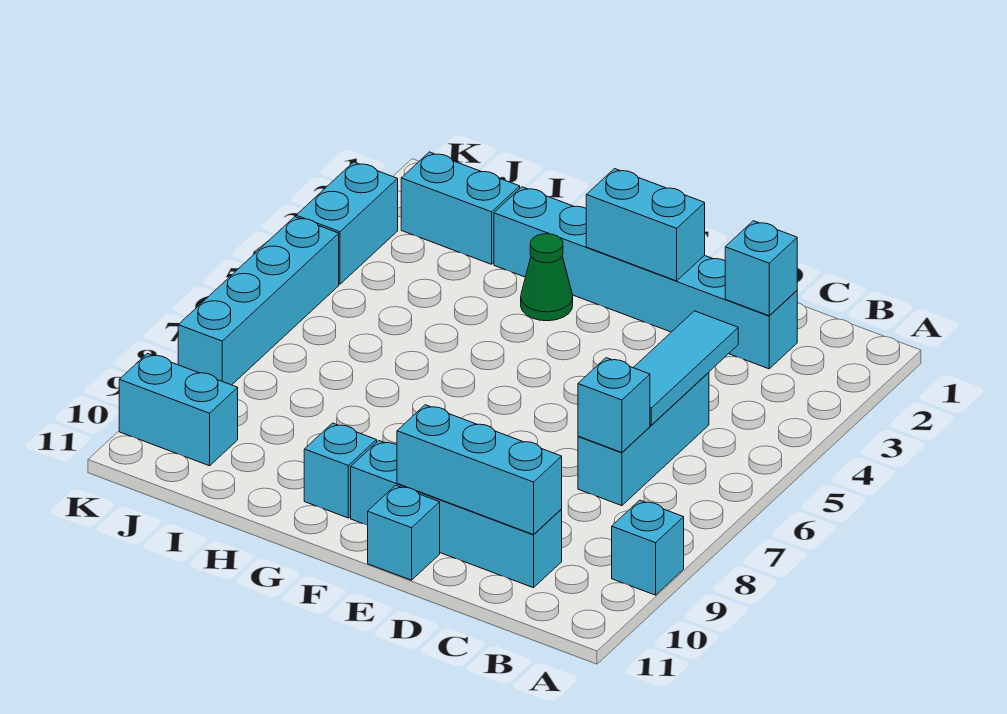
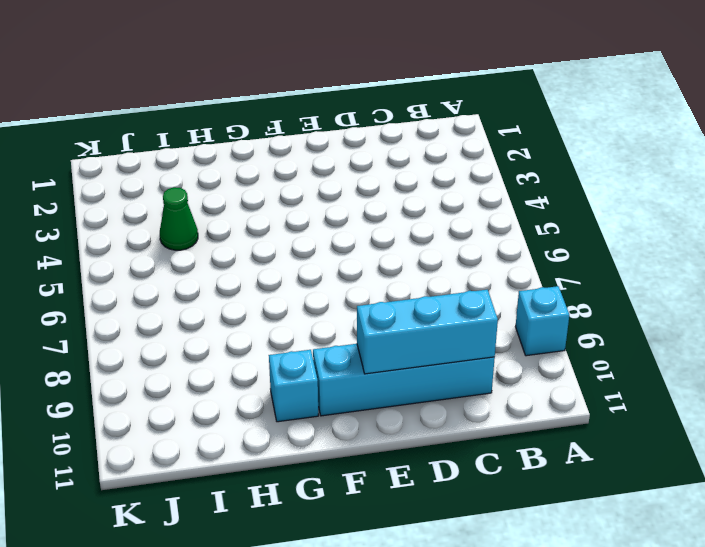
green 1x1 cone [160,187,198,250] -> green 1x1 cone moved to [521,234,573,321]
none -> cyan 1x6 brick [494,187,797,369]
none -> cyan 1x3 brick [578,372,709,506]
none -> cyan 1x1 brick [368,485,440,580]

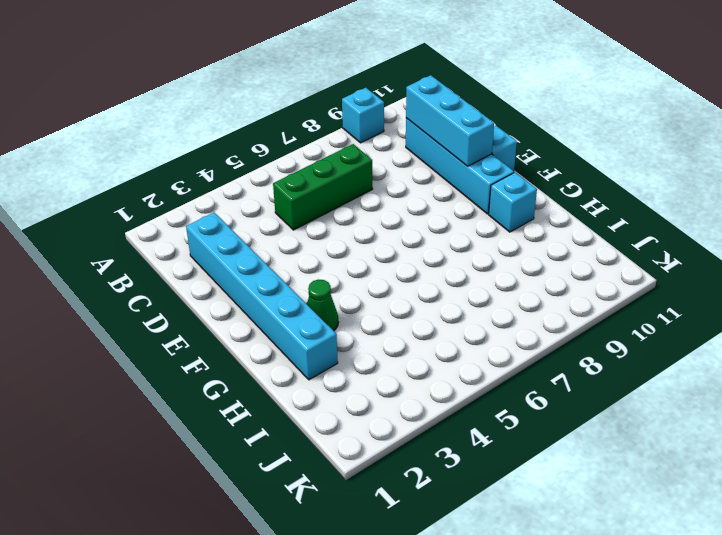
green 1x3 brick [273,144,373,230] -> cyan 1x3 brick [578,372,709,506]
none -> cyan 1x2 brick [401,152,520,264]
none -> cyan 1x2 brick [119,354,238,466]
none -> cyan 1x2 brick [296,162,398,284]

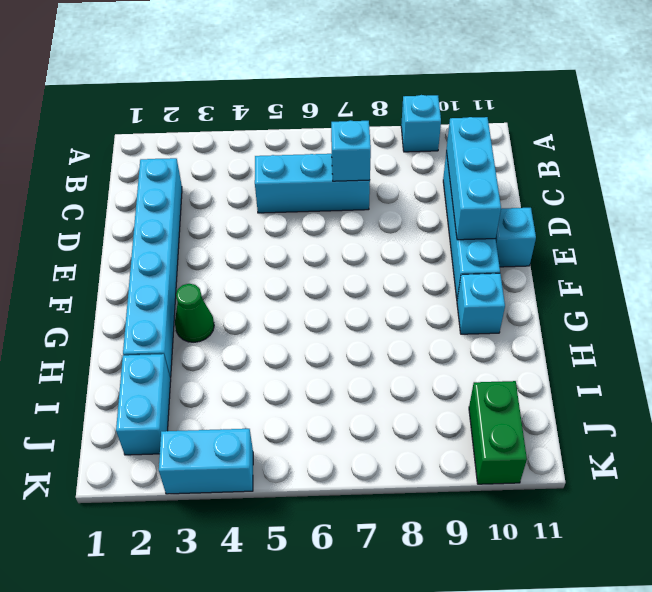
green 1x2 brick [469,381,527,484] -> cyan 1x2 brick [119,354,238,466]
none -> cyan 1x4 brick [178,217,339,385]
none -> cyan 1x1 brick [725,221,797,316]
none -> cyan 1x3 tile [633,311,738,425]

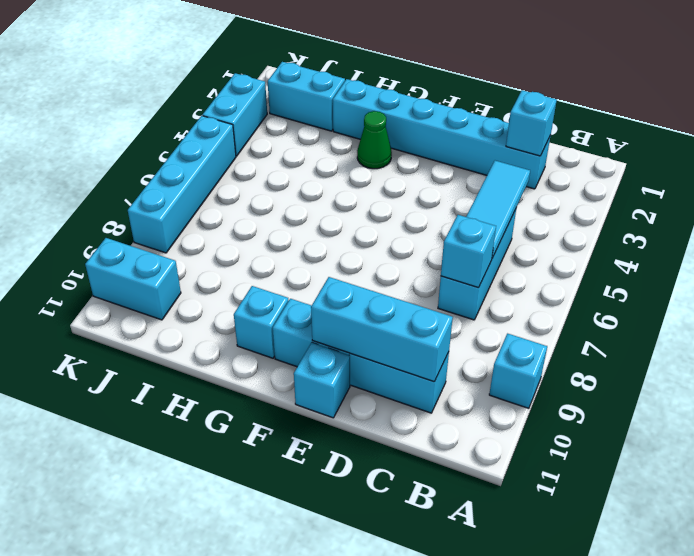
none -> cyan 1x2 brick [586,169,705,281]

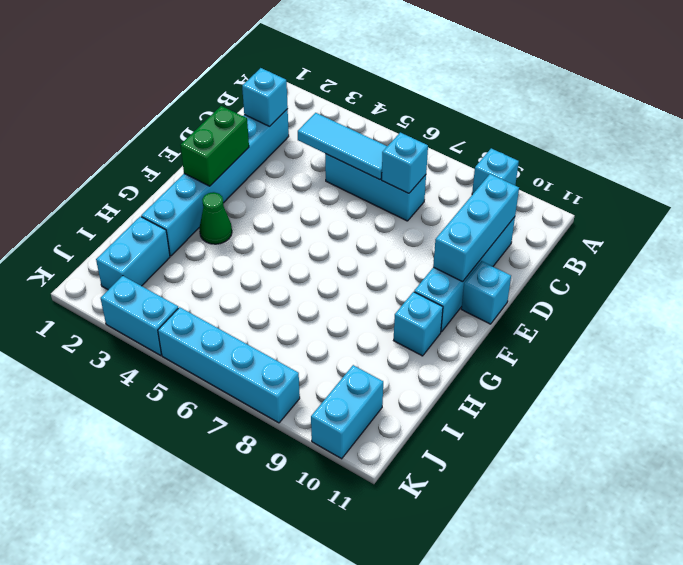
green 1x2 brick [180,106,249,186] -> cyan 1x2 brick [586,169,705,281]

